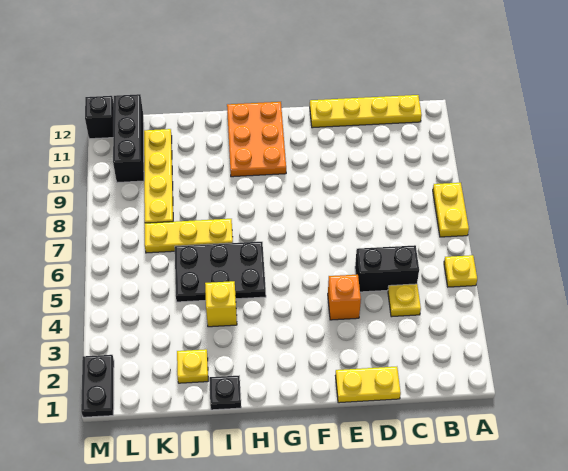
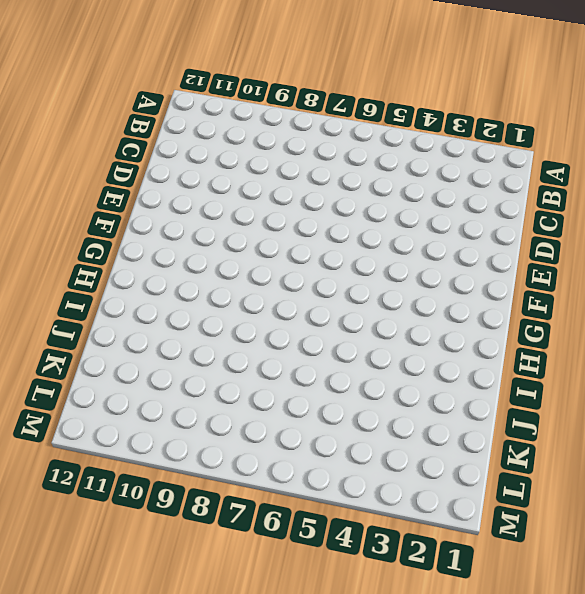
none -> yellow 1x1 plate [444,255,477,287]
none -> yellow 1x2 plate [433,183,469,237]
none -> yellow 1x4 plate [310,95,422,128]

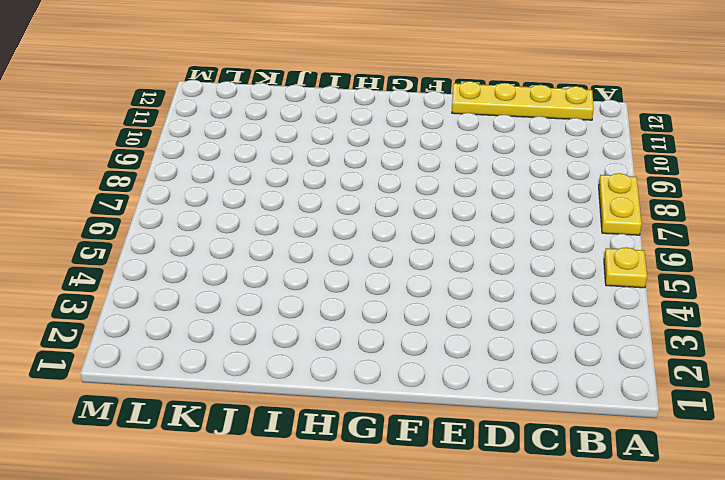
none -> yellow 1x1 plate [388,284,421,317]
none -> black 1x2 brick [355,245,419,292]
none -> yellow 1x2 plate [335,367,401,403]

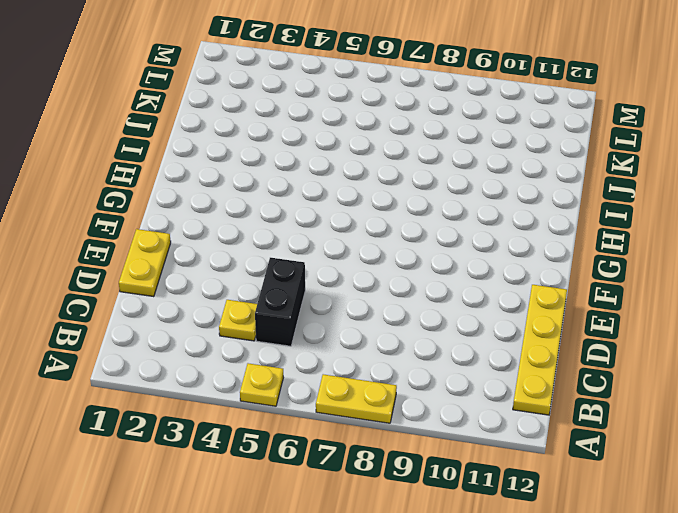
none -> orange 1x1 brick [328,275,361,320]
none -> orange 2x3 plate [227,102,286,177]
none -> black 2x3 plate [175,242,266,302]

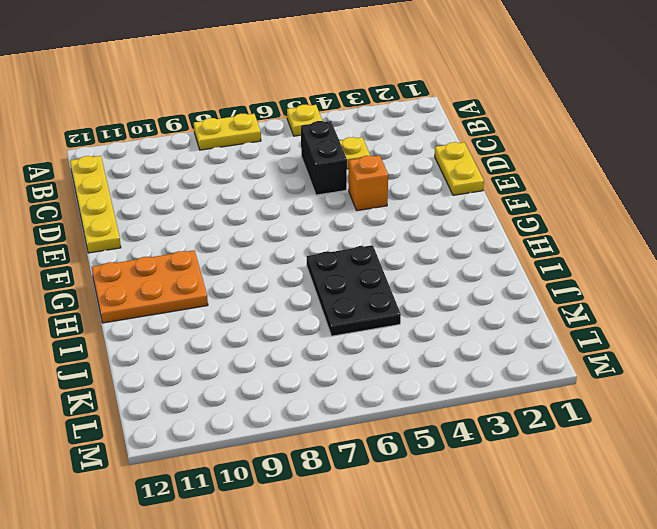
none -> black 1x1 plate [209,376,241,410]
none -> yellow 1x1 brick [205,281,237,327]
none -> yellow 1x3 plate [145,219,233,253]

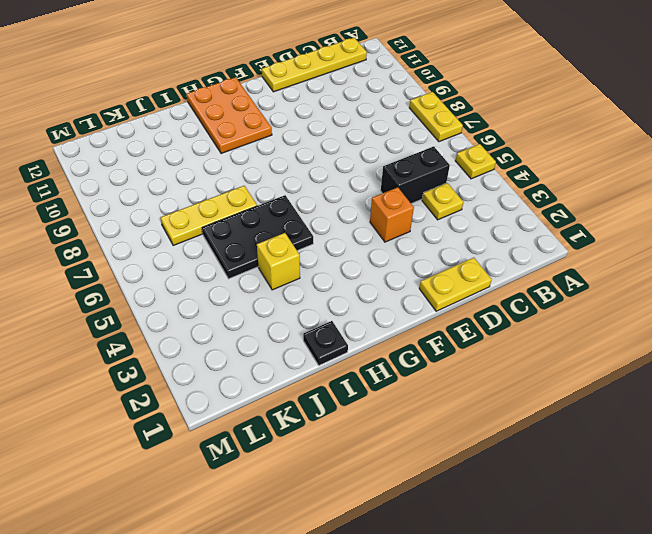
none -> yellow 1x1 plate [177,349,208,383]
none -> yellow 1x4 plate [144,129,173,223]
none -> black 1x3 brick [113,94,144,183]

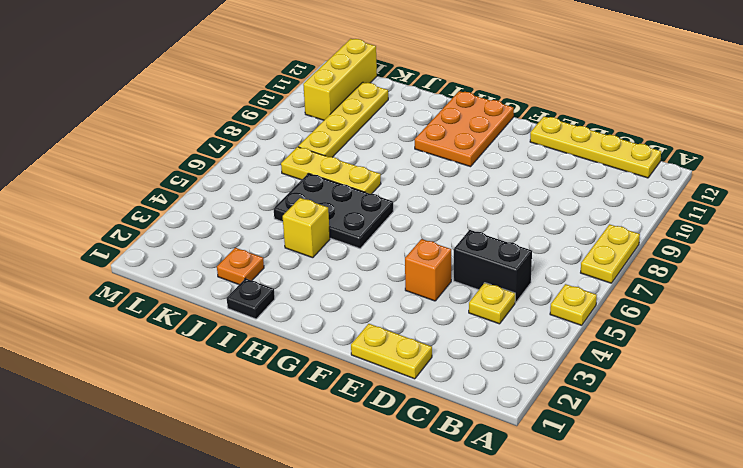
orange 1x1 plate [217,248,264,284] -> yellow 1x1 plate [177,349,208,383]
yellow 1x3 brick [303,39,377,120] -> black 1x3 brick [113,94,144,183]
none -> black 1x2 plate [81,355,114,417]
none -> black 1x1 brick [85,96,114,139]

